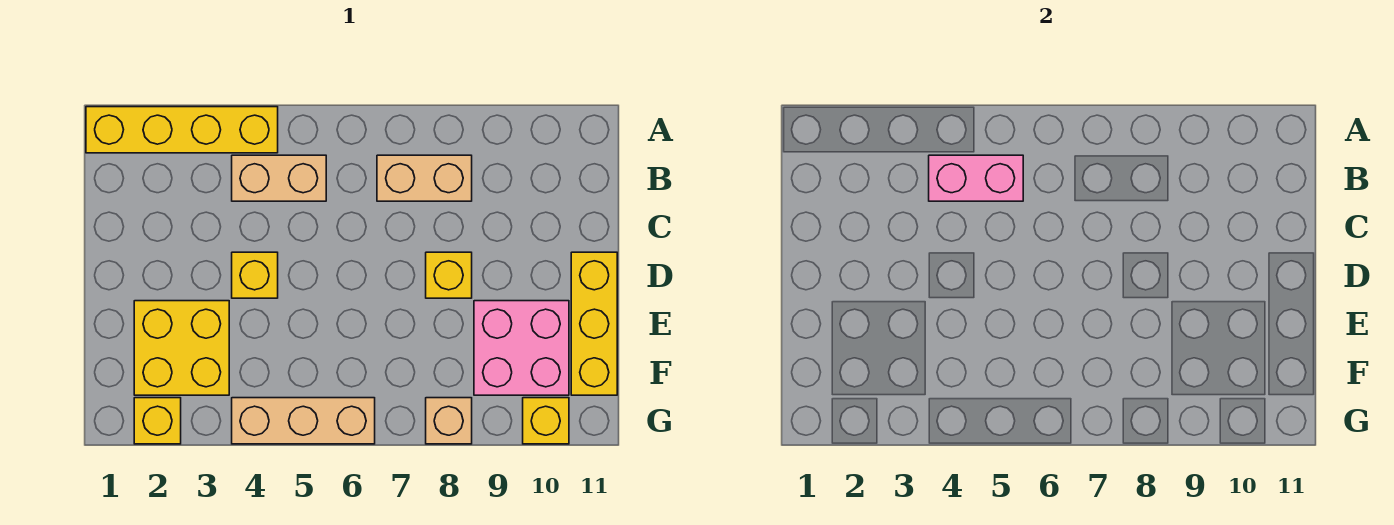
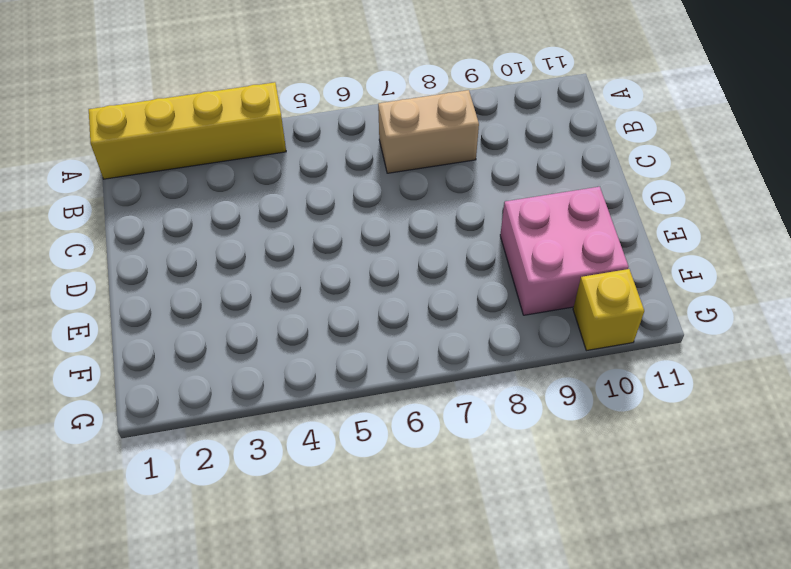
none -> tan 1x2 brick [232,155,326,201]
none -> yellow 1x1 brick [232,252,278,298]
none -> yellow 1x1 brick [426,252,472,298]

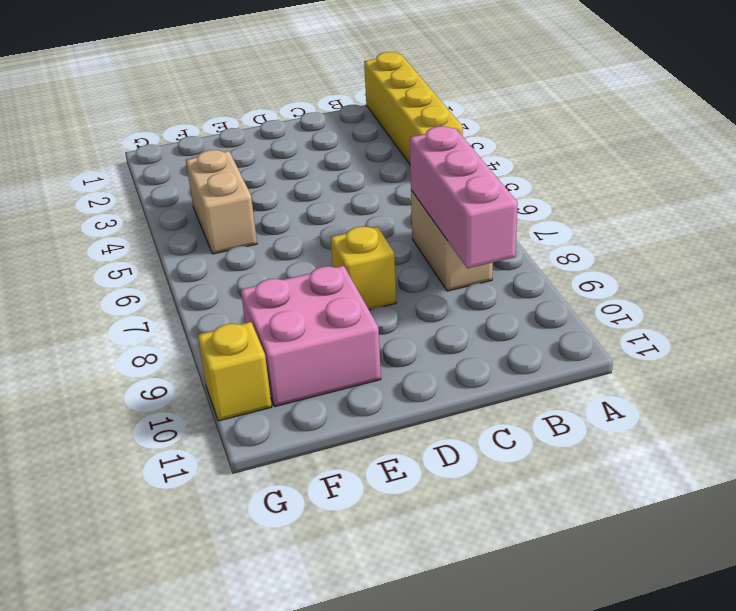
pink 1x3 brick [410,126,518,268] -> none
tan 1x2 brick [186,150,257,254] -> tan 1x2 brick moved to [232,155,326,201]
none -> yellow 1x1 brick [232,252,278,298]
none -> yellow 1x3 brick [571,252,617,395]
none -> yellow 2x2 brick [134,301,229,395]

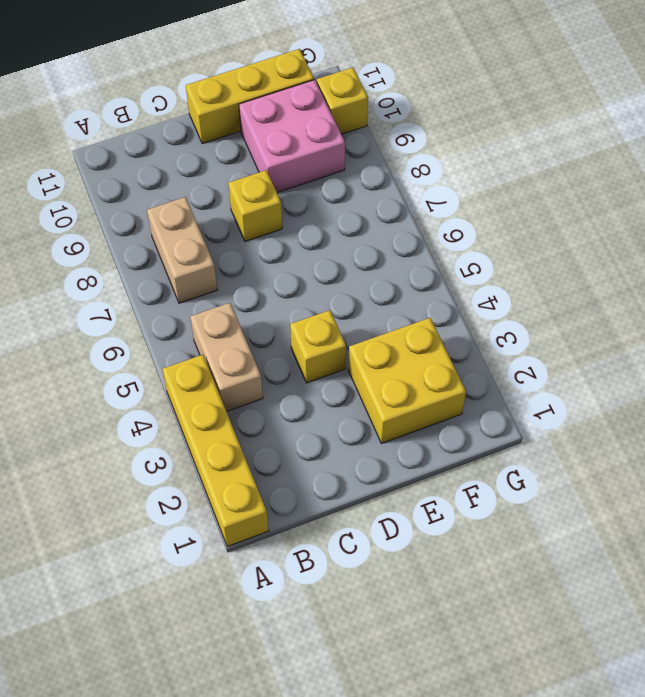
none -> yellow 1x1 brick [134,398,181,444]
none -> tan 1x3 brick [232,398,375,444]
none -> tan 1x1 brick [426,398,472,444]

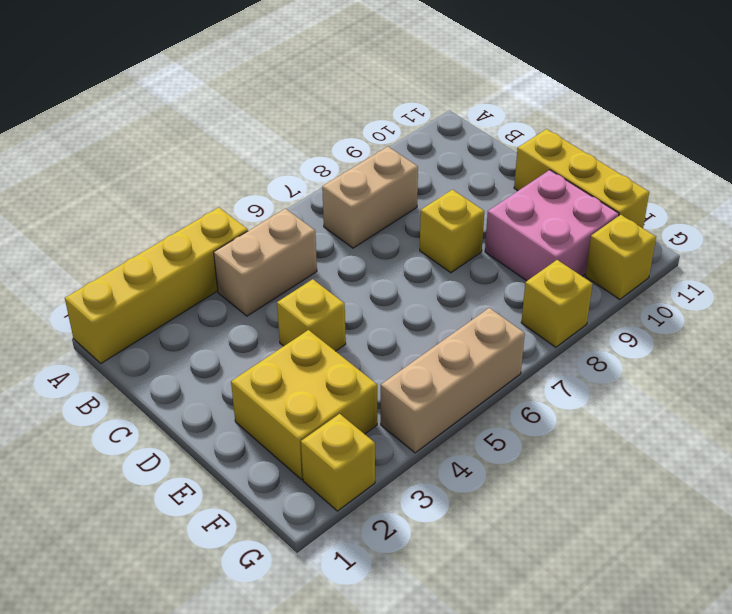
yellow 1x1 brick [521,260,593,347] -> tan 1x1 brick [426,398,472,444]
none -> pink 1x2 brick [929,155,1023,201]

